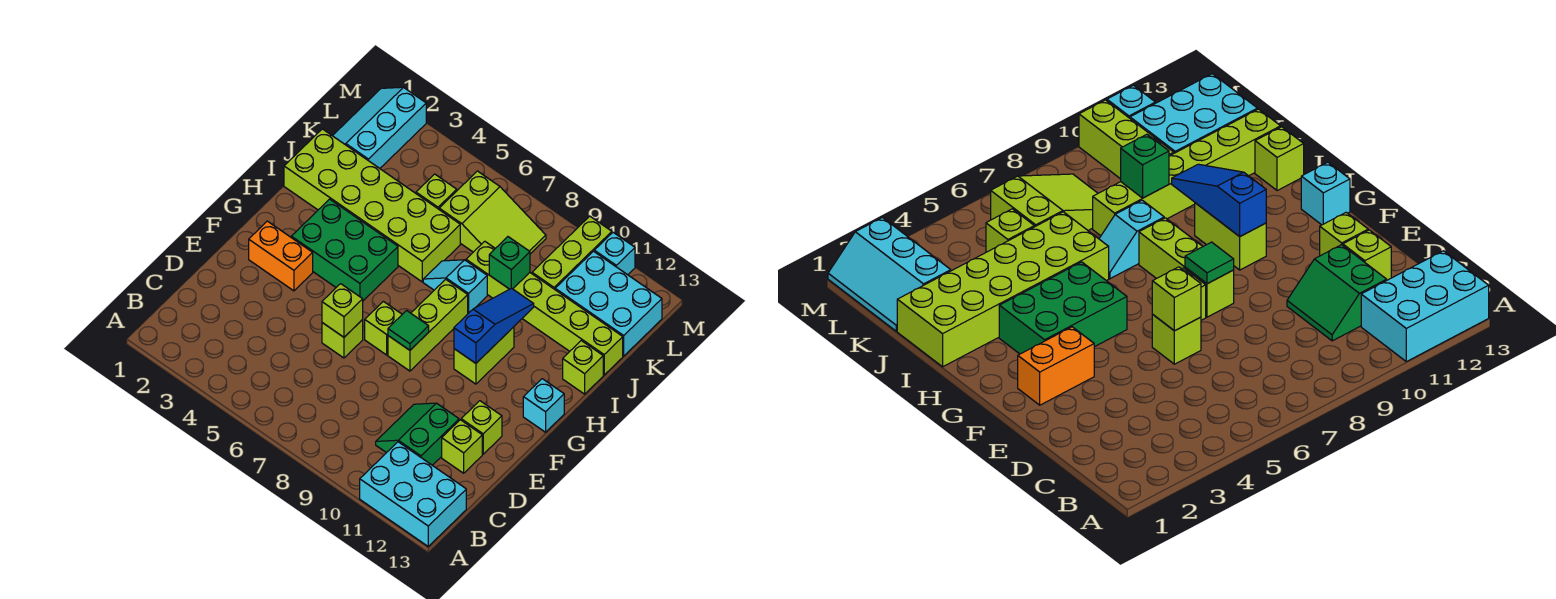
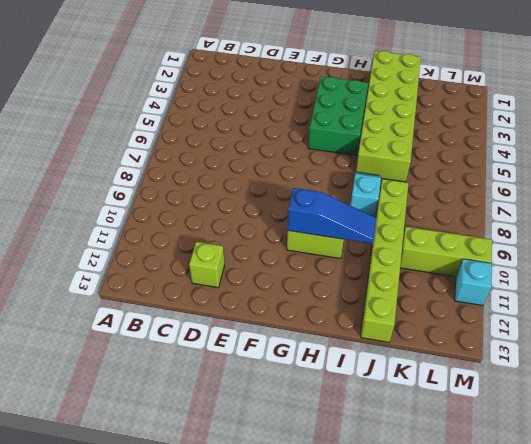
none -> cyan 2x3 brick [360,442,466,546]
none -> green 2x2 slope [376,403,459,465]
none -> lime 1x1 brick [322,320,363,358]

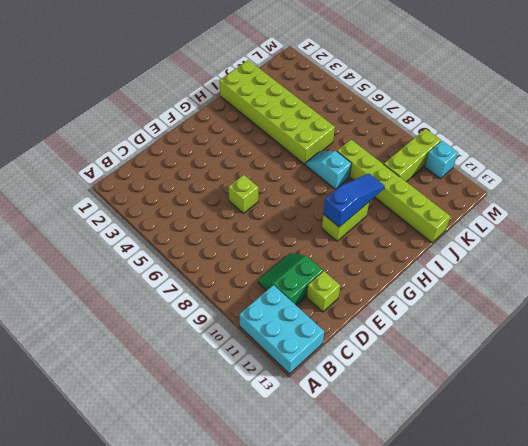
none -> lime 1x1 brick [461,401,502,454]
none -> orange 1x2 brick [249,221,313,291]
none -> lime 1x1 brick [365,301,402,355]

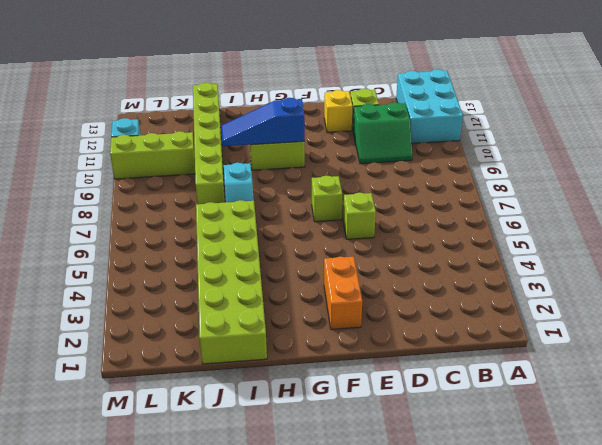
yellow 1x1 brick [324,90,352,133] -> lime 1x1 brick [461,401,502,454]
none -> lime 1x3 brick [388,279,468,371]
none -> green 2x3 brick [291,199,398,301]
none -> cyan 1x1 brick [523,379,564,432]

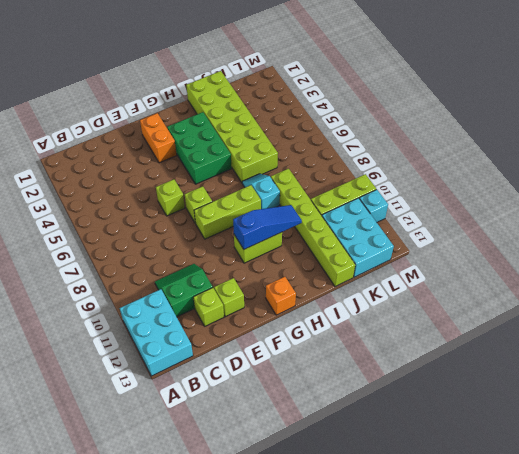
orange 1x1 brick [266,277,296,315] -> cyan 1x1 brick [523,379,564,432]
none -> lime 1x1 brick [563,341,603,394]
none -> cyan 2x3 slope [333,87,426,168]
none -> lime 1x1 brick [416,174,457,209]

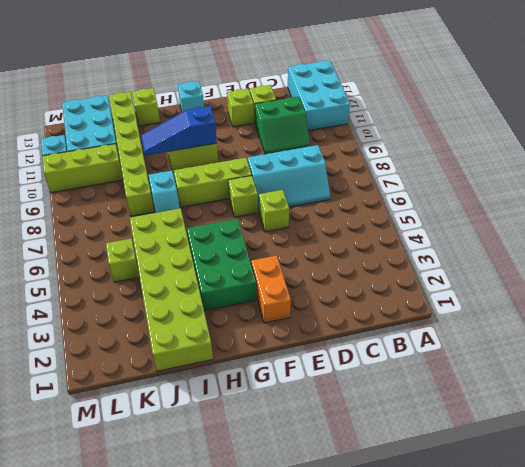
cyan 2x3 slope [248,145,330,211] -> cyan 2x3 slope moved to [333,87,426,168]
none -> lime 2x3 slope [439,171,546,254]
none -> lime 1x1 brick [322,284,363,337]
none -> green 1x1 tile [388,311,429,350]

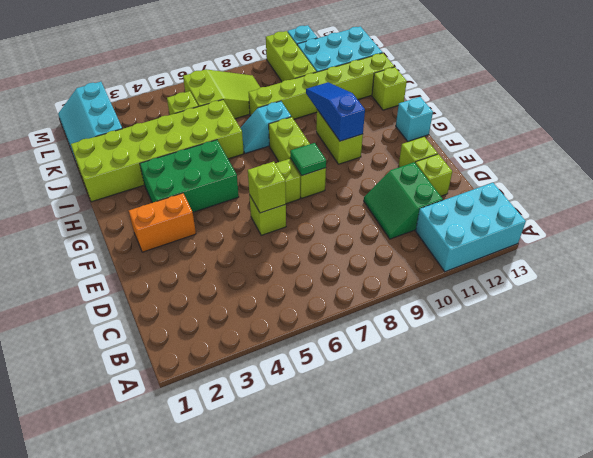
none -> green 1x1 brick [489,237,530,289]

